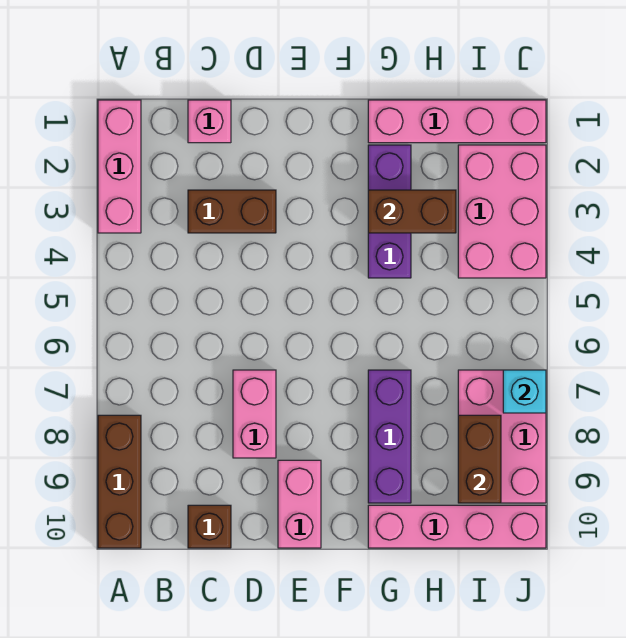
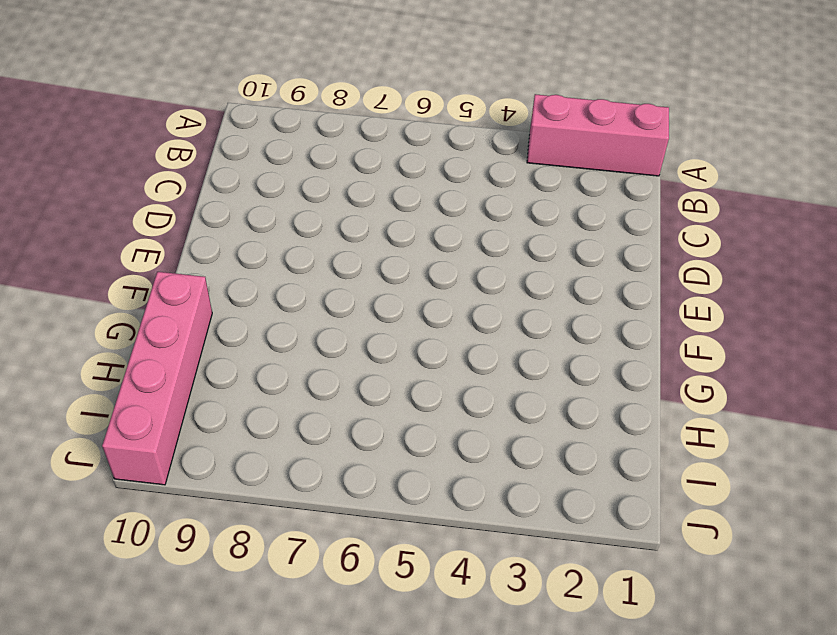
none -> brown 1x3 brick [98,415,141,548]
none -> pink 1x1 brick [188,100,231,143]
none -> brown 1x2 brick [188,190,276,233]

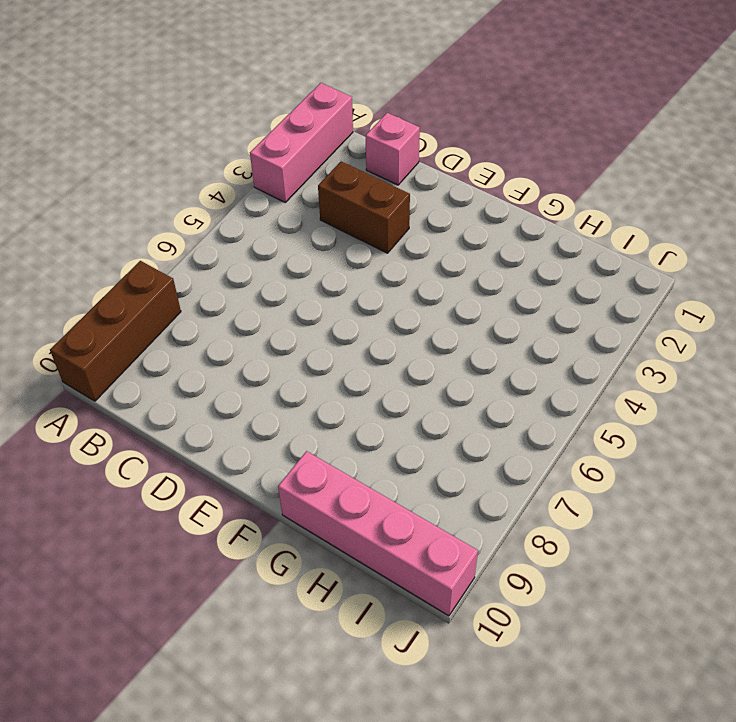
none -> brown 1x1 brick [188,505,231,548]
none -> pink 1x2 brick [233,370,276,458]
none -> pink 1x2 brick [278,460,321,548]

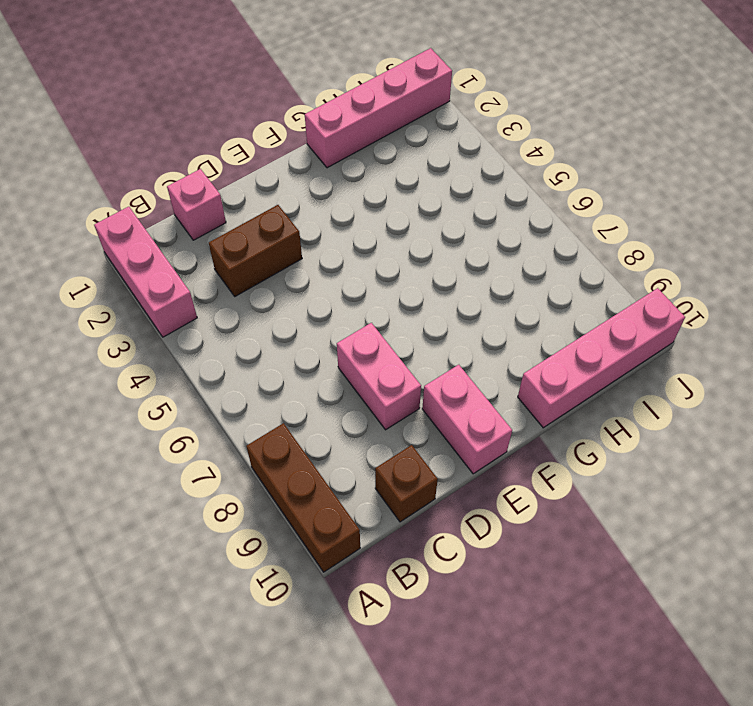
none -> purple 1x3 brick [368,145,411,278]
none -> purple 1x3 brick [368,370,411,503]
none -> pink 2x3 brick [458,145,546,278]

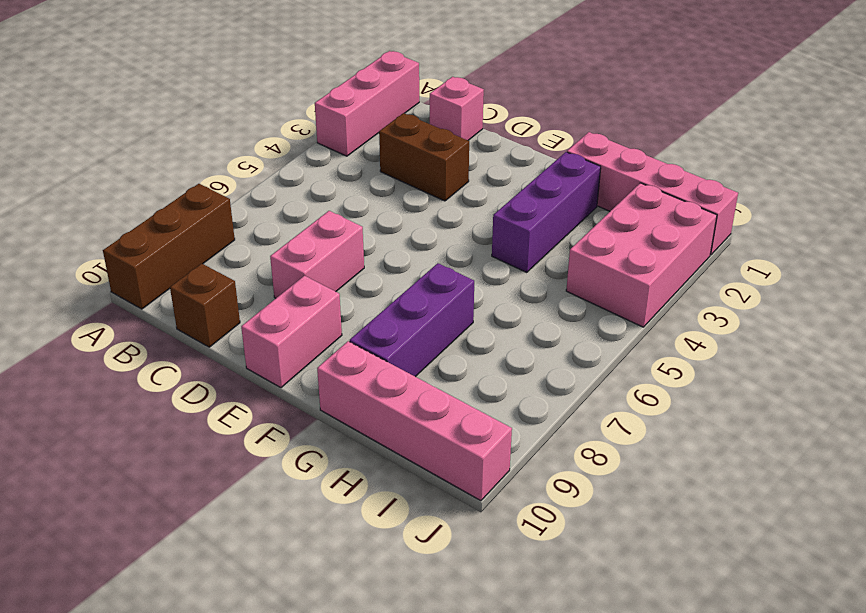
none -> pink 2x3 brick [458,370,546,503]
none -> brown 1x2 brick [368,190,456,233]
none -> brown 1x2 brick [458,415,501,503]

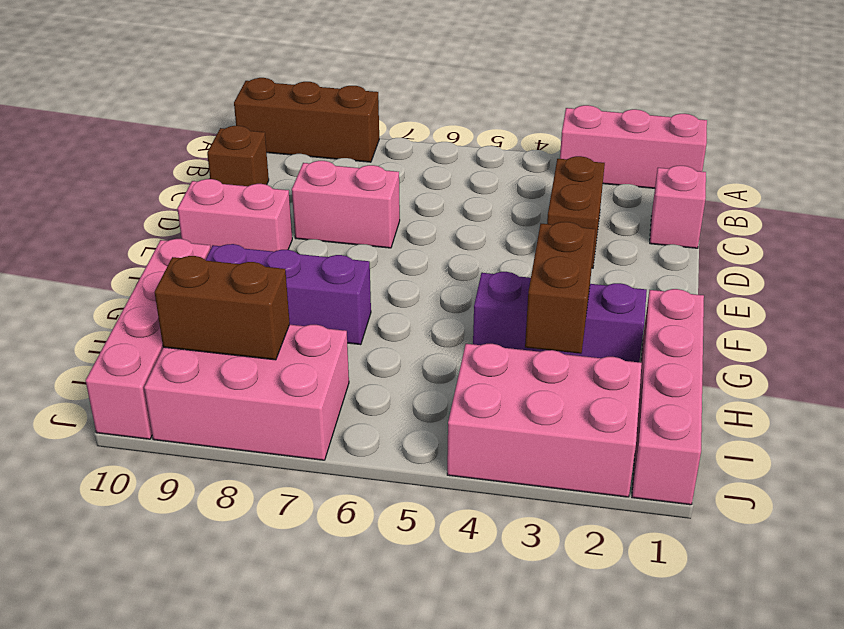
none -> cyan 1x1 brick [503,370,546,413]

